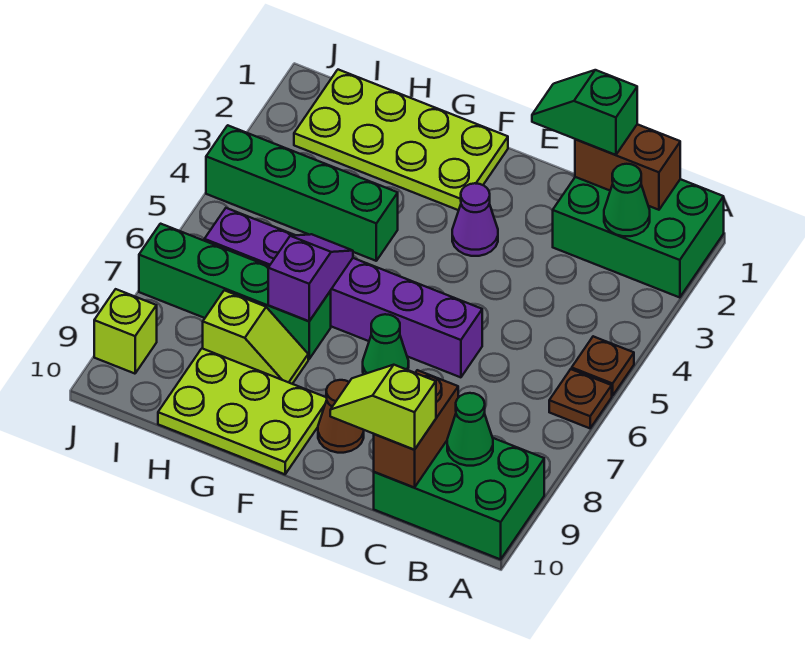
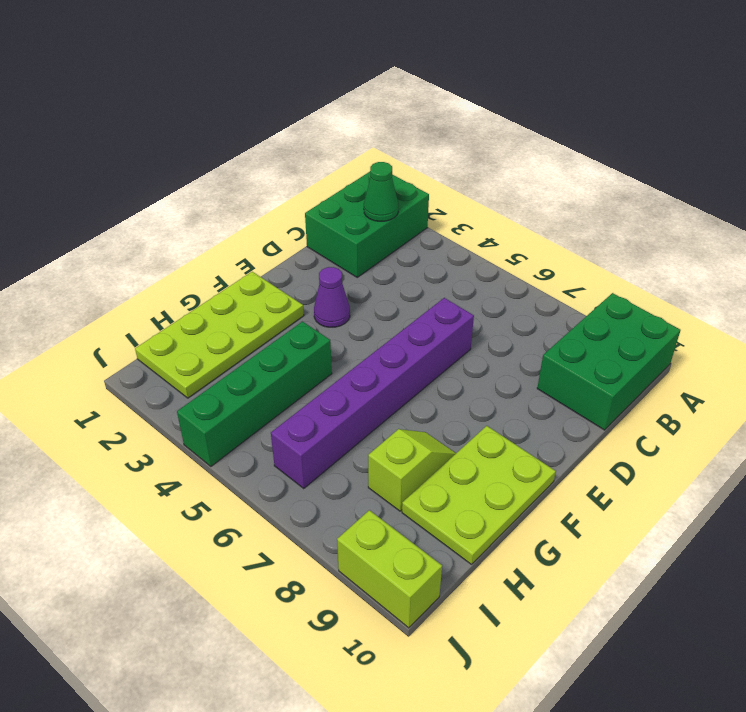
lime 1x2 brick [337,510,442,628] -> lime 1x1 brick [94,289,157,374]
none -> brown 1x1 plate [572,336,634,396]
none -> brown 1x1 plate [549,369,612,428]
none -> green 1x1 cone [363,314,409,374]

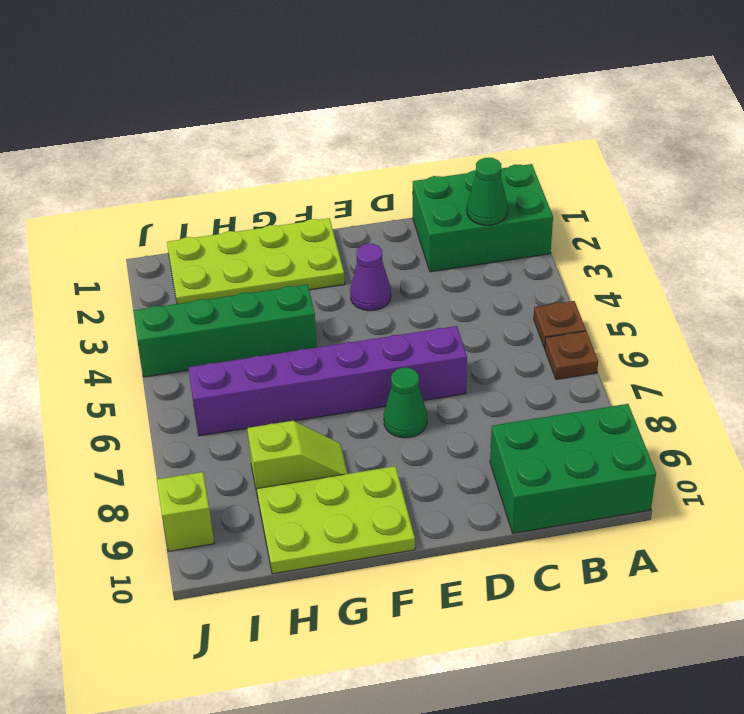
none -> brown 1x1 cone [318,380,364,453]
none -> green 1x4 brick [139,224,331,359]
none -> brown 1x2 brick [575,124,680,210]

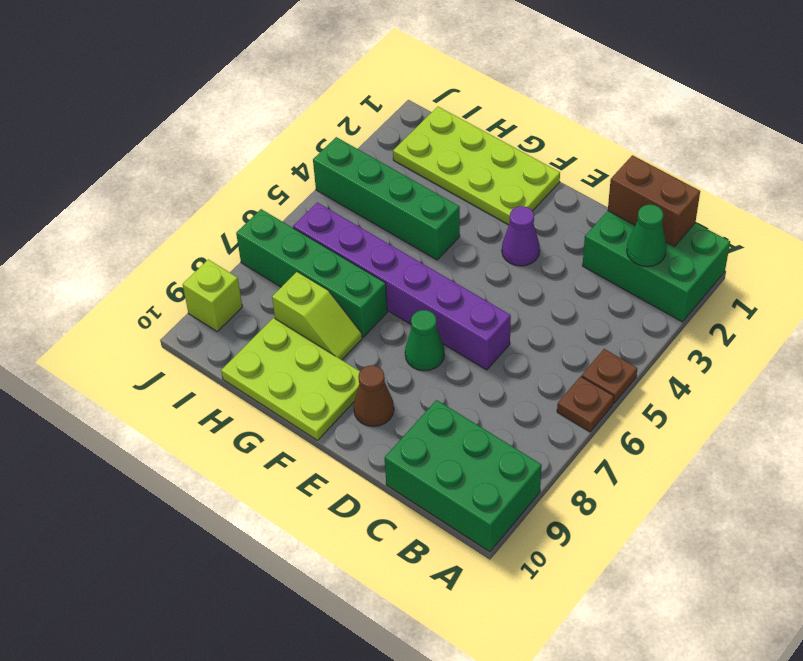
none -> green 1x1 cone [447,393,493,466]
none -> brown 1x2 brick [374,370,458,488]
none -> purple 1x2 slope [268,234,353,321]

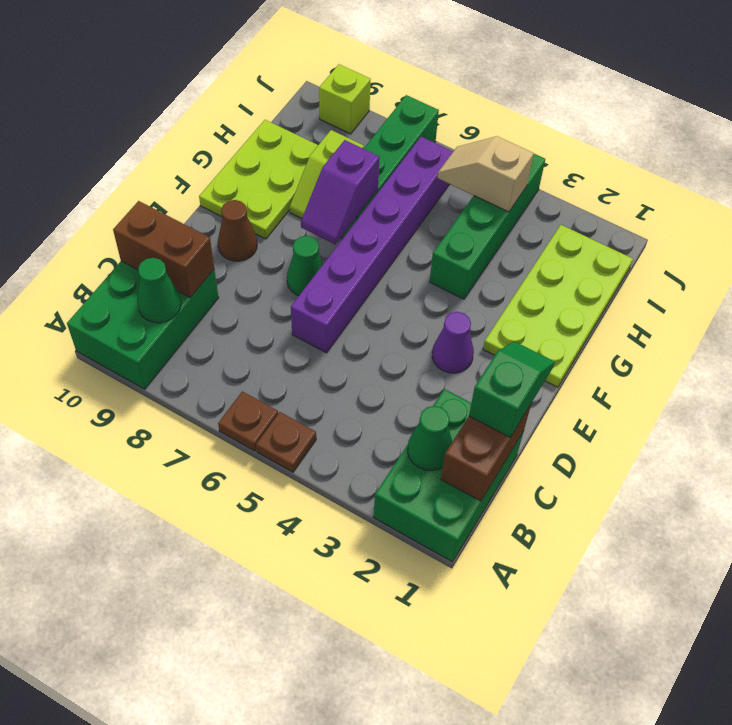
purple 1x2 slope [301,140,380,244] -> purple 1x2 slope turned to [268,234,353,321]
tan 1x2 slope [437,136,534,212] -> none
none -> lime 1x2 slope [330,365,436,450]

